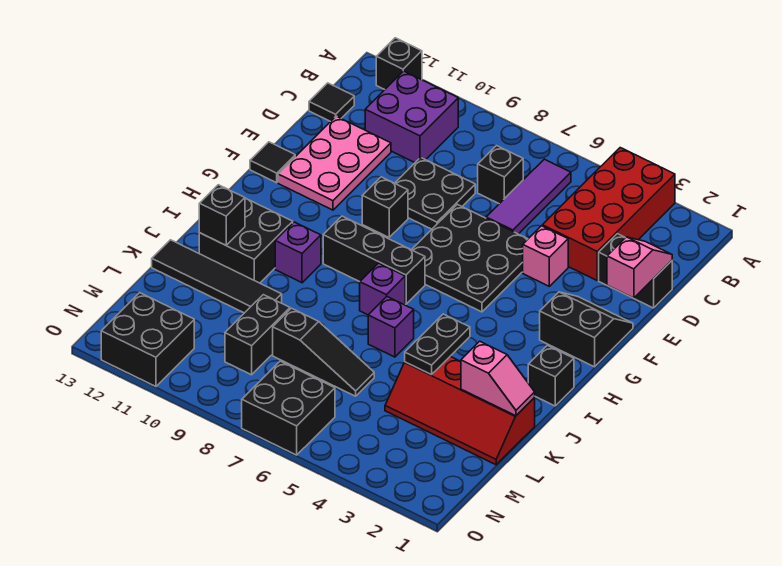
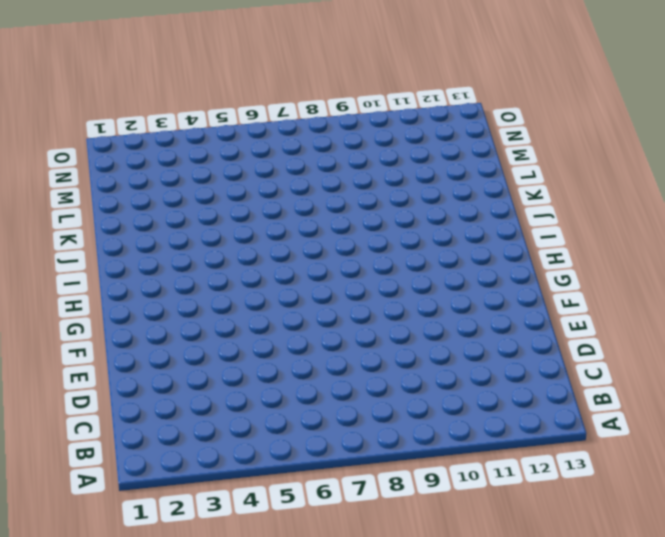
none -> red 2x4 brick [542,148,675,280]
none -> black 1x1 brick [376,38,422,89]
none -> purple 1x3 tile [486,159,571,234]
none -> purple 2x2 brick [365,71,458,162]

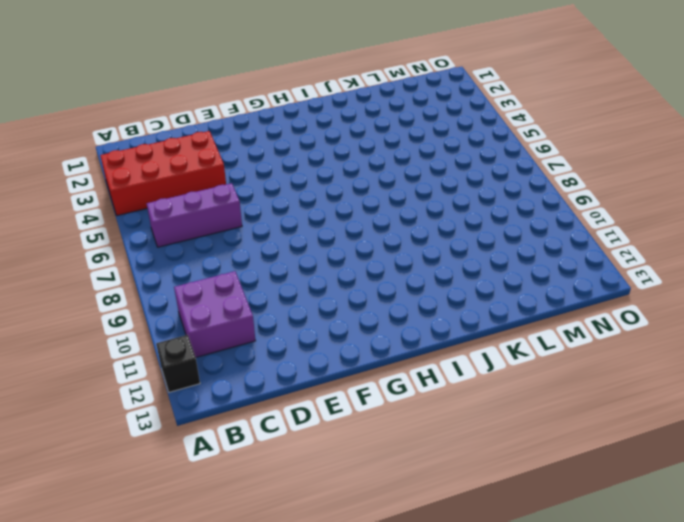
purple 1x3 brick [147,183,242,247] -> purple 1x3 tile [486,159,571,234]
none -> black 1x1 brick [478,146,523,204]
none -> black 1x1 tile [309,83,354,122]
none -> black 1x2 brick [599,234,672,308]
none -> black 2x2 plate [395,157,475,229]

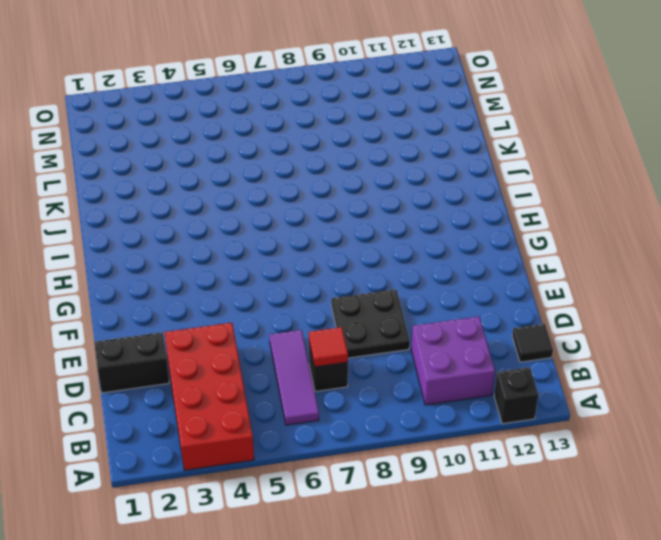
red 1x1 tile [309,327,348,367] -> none
none -> pink 2x3 plate [278,116,391,210]
none -> pink 1x1 brick [523,226,568,286]
none -> black 3x3 plate [412,204,528,312]
none -> black 2x2 slope [540,292,633,367]

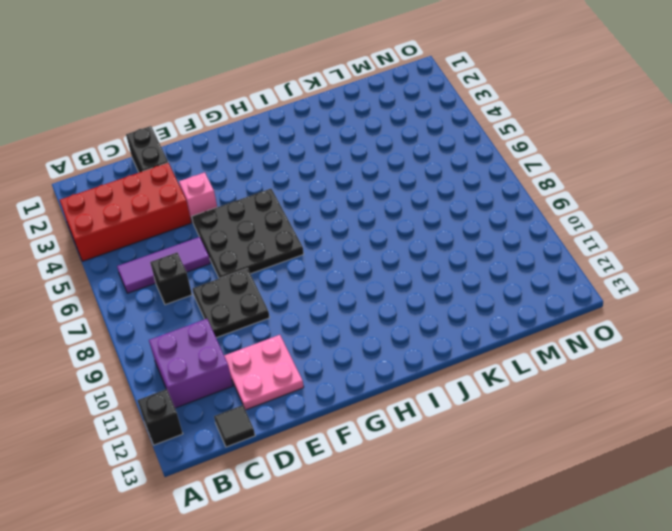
pink 2x2 plate [224,335,304,410] -> pink 2x3 plate [278,116,391,210]
none -> black 2x2 slope [540,292,633,367]
none -> black 1x1 brick [362,177,408,237]
none -> black 1x1 tile [250,142,295,183]
none -> black 1x3 brick [323,216,425,304]

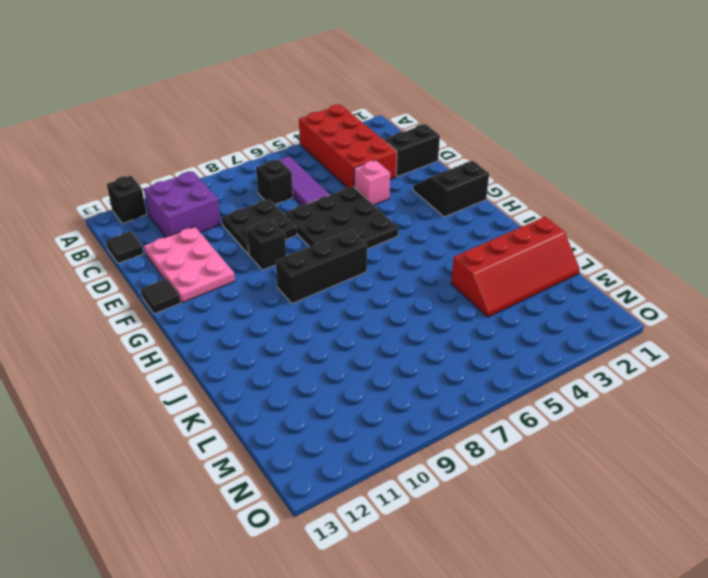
none -> black 1x1 brick [528,345,574,406]
none -> purple 1x1 brick [360,263,405,315]
none -> purple 1x1 brick [275,222,321,283]
none -> black 2x2 brick [199,198,293,283]

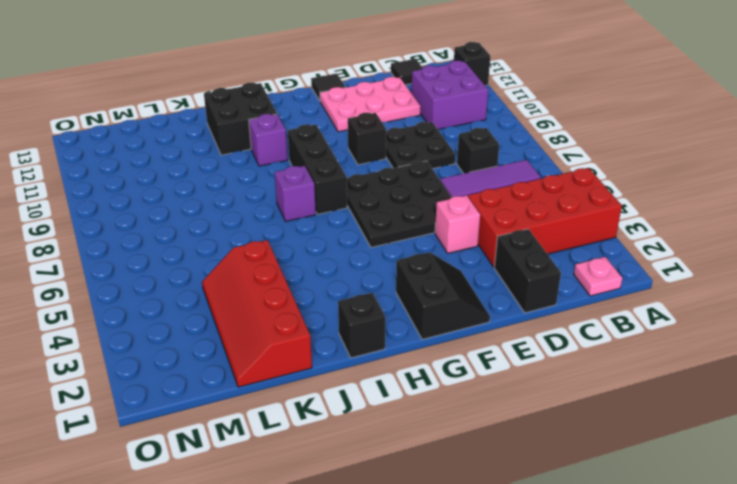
pink 1x1 plate [574,257,622,296] -> none
none -> purple 1x1 brick [368,297,414,357]
none -> black 1x4 tile [152,240,282,313]
none -> black 1x3 slope [273,308,374,396]
none -> black 1x2 brick [225,295,290,375]

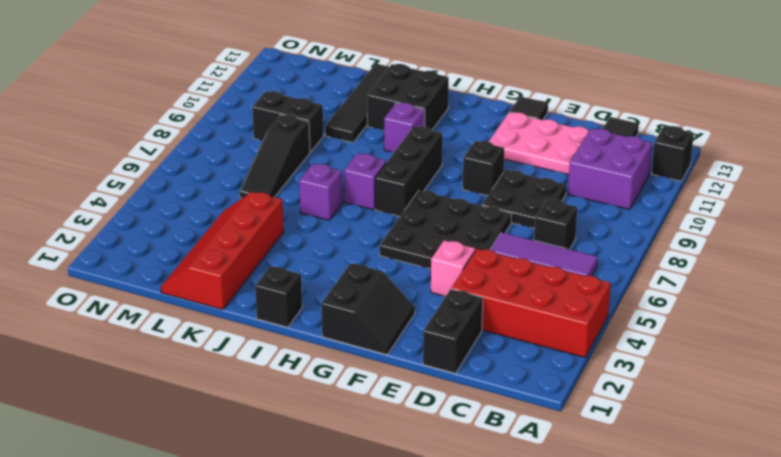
none -> black 2x2 brick [242,361,335,455]
none -> black 2x2 brick [101,293,194,386]
none -> pink 1x2 slope [607,237,672,298]
none -> black 1x2 plate [405,314,470,375]

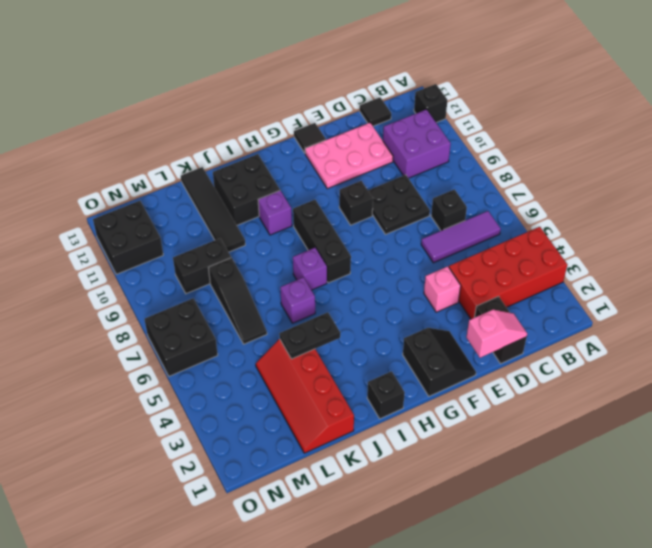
none -> black 3x3 plate [412,204,528,312]
none -> black 1x1 brick [199,185,245,245]
none -> pink 1x2 slope [461,341,535,416]

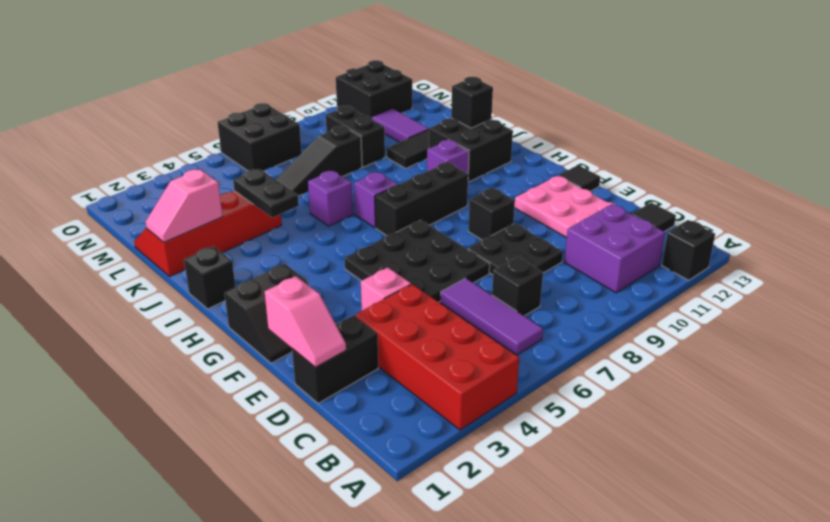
purple 1x2 tile [372,108,429,142] -> none

